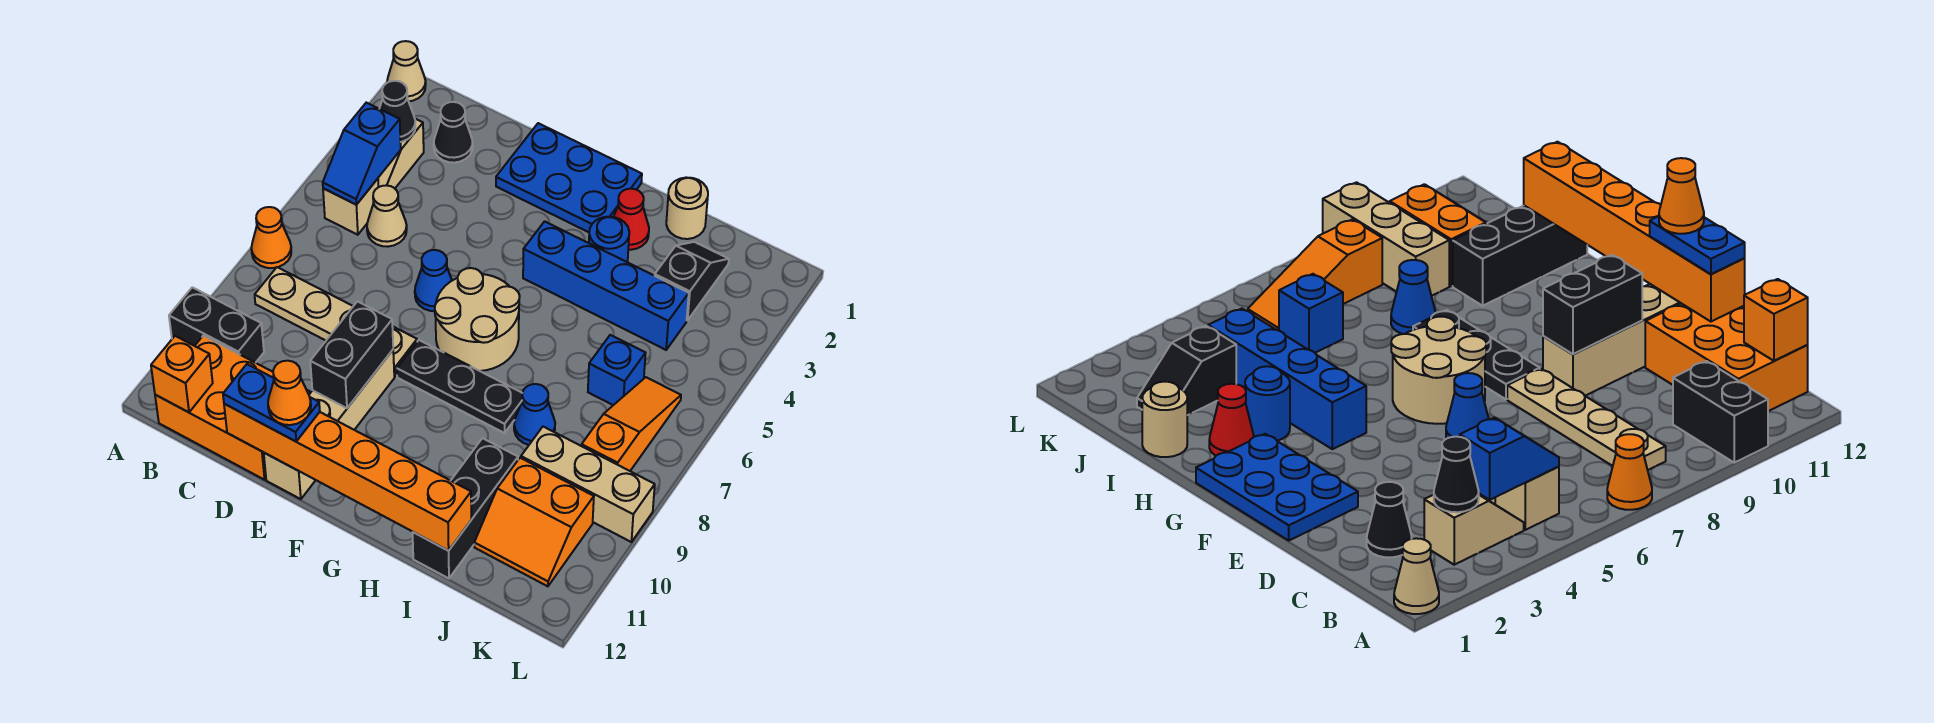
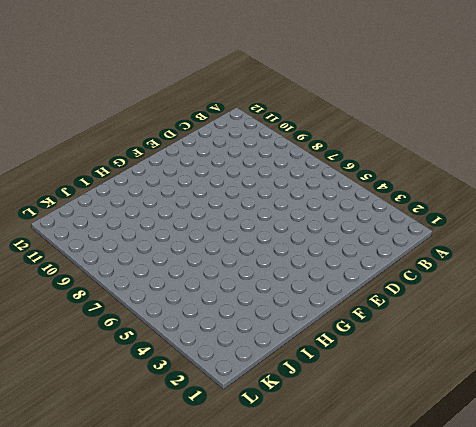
none -> tan 1x1 cone [387,41,426,101]
none -> orange 1x1 cone [251,207,291,268]
none -> black 1x2 brick [169,287,264,363]
none -> tan 1x2 slope [378,119,424,188]

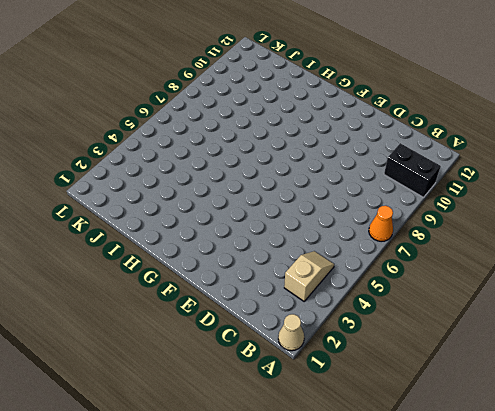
none -> tan 1x1 brick [323,179,379,235]
none -> tan 1x4 plate [255,267,417,376]
none -> orange 2x3 brick [155,336,310,480]
none -> black 1x1 cone [434,102,473,163]

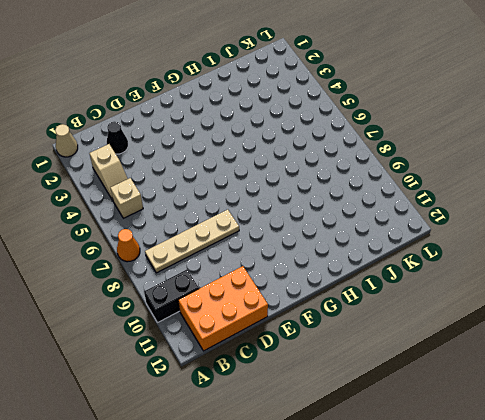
none -> tan 1x1 cone [367,185,407,247]
none -> blue 2x3 plate [496,123,642,232]
none -> blue 1x1 cone [415,250,452,311]
none -> tan 1x4 brick [264,350,394,499]

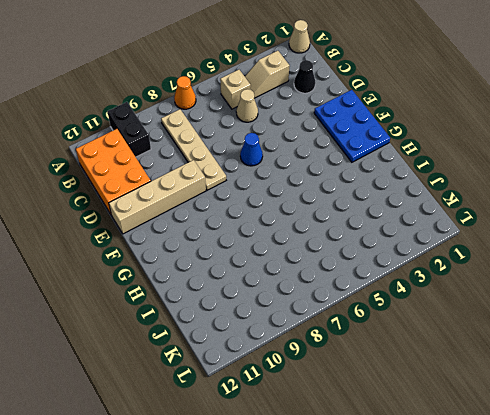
none -> tan 2x2 round brick [435,268,520,371]
none -> black 1x3 plate [397,340,522,433]
none -> blue 1x4 brick [523,221,689,350]
none -> red 1x1 cone [614,189,649,250]

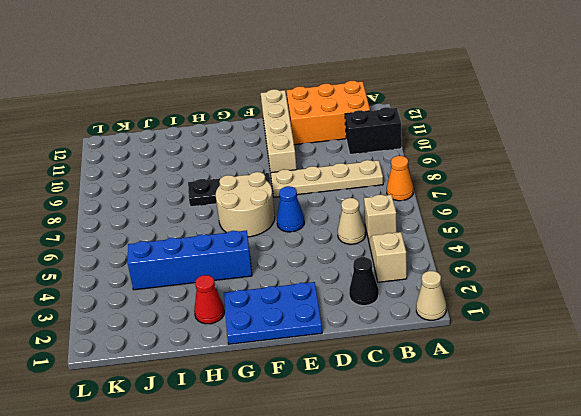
none -> blue 1x1 round brick [589,217,629,262]
none -> tan 1x1 round brick [666,177,708,239]
none -> blue 1x1 cone [514,384,555,445]
none -> black 1x3 brick [413,438,518,578]

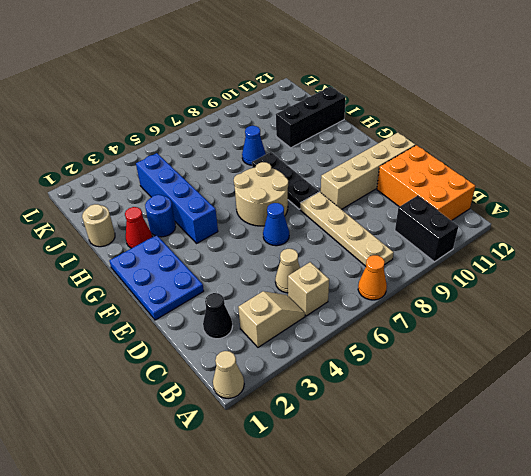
none -> black 1x2 slope [655,242,729,321]
none -> blue 1x1 brick [588,335,646,405]
none -> tan 1x3 brick [521,427,655,542]
none -> orange 2x2 slope [474,458,594,586]

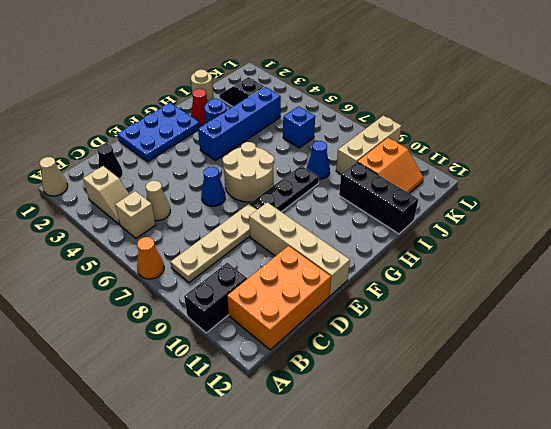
none -> orange 1x3 slope [582,377,681,471]
none -> black 1x1 cone [380,81,415,142]
none -> blue 1x2 slope [323,103,401,205]
none -> orange 1x1 brick [151,336,213,412]

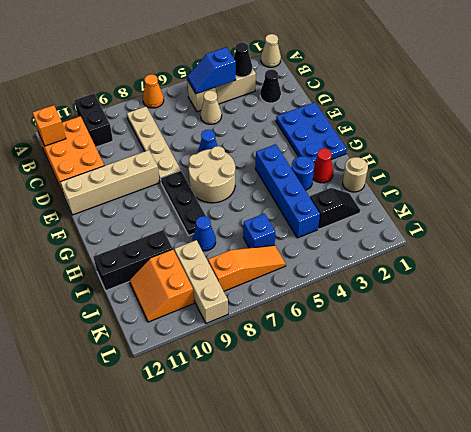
none -> orange 1x6 brick [224,404,471,551]
none -> black 1x2 brick [310,301,393,408]
none -> blue 1x2 plate [223,364,320,441]
none -> orange 1x1 cone [268,361,311,425]

